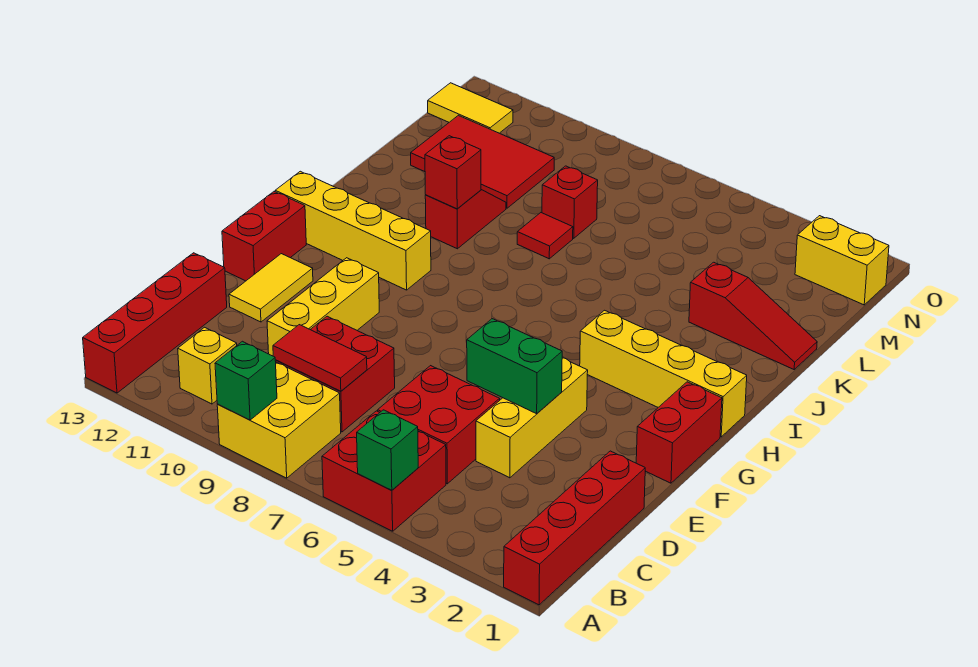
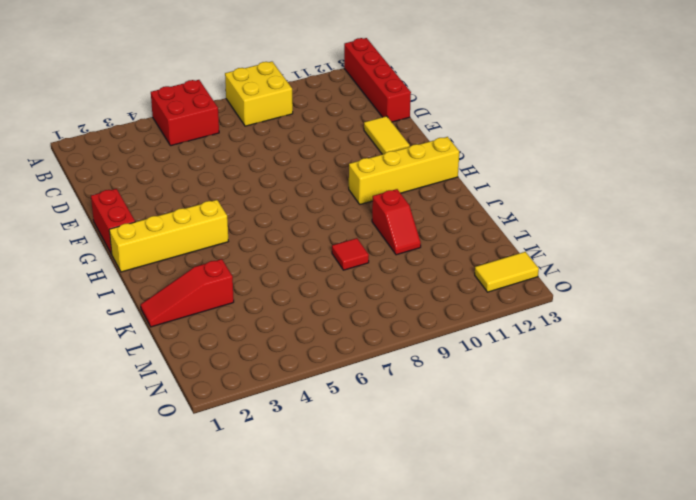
none -> red 1x4 brick [504,451,645,605]
none -> yellow 1x1 brick [178,327,237,404]
none -> red 2x2 brick [378,366,500,484]

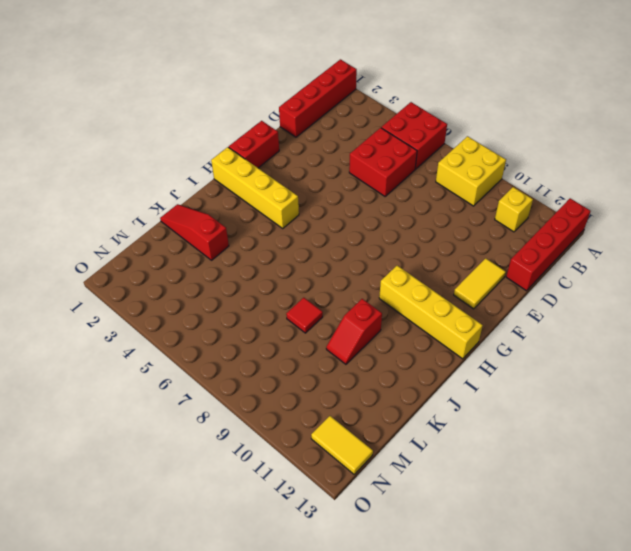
none -> red 2x2 brick [275,316,395,432]
none -> yellow 1x3 brick [476,358,588,478]
none -> yellow 1x3 brick [267,258,379,356]

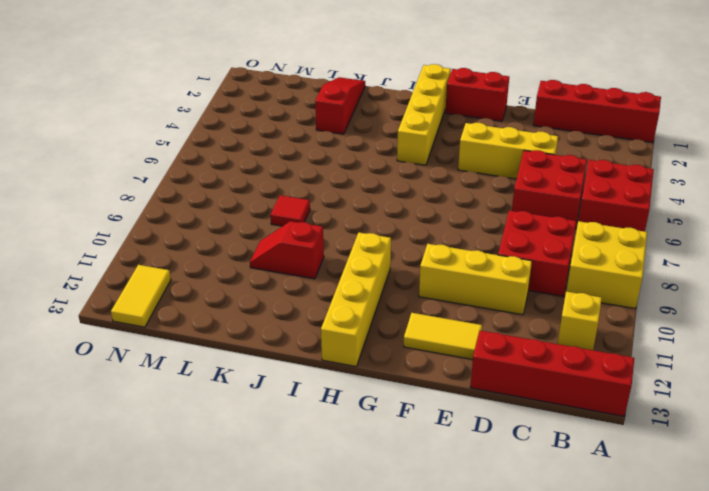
none -> red 1x2 brick [222,192,306,281]
none -> red 1x1 brick [542,166,598,238]
none -> red 2x3 tile [411,115,554,208]

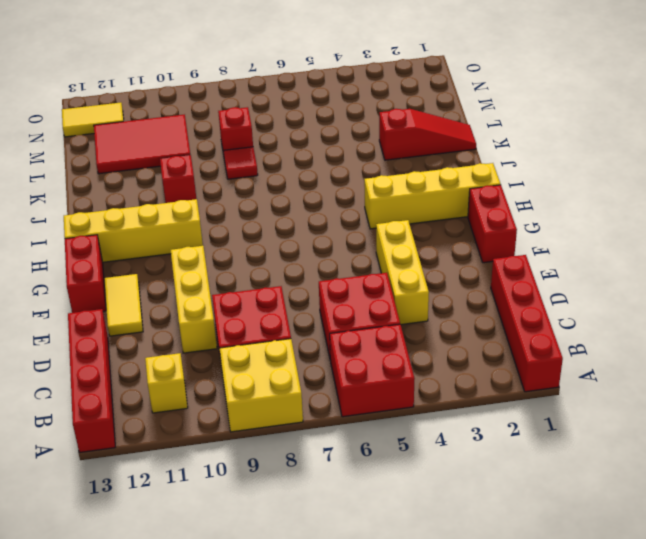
none -> yellow 1x2 brick [795,216,889,305]
none -> green 1x1 brick [357,410,418,490]
none -> green 1x1 brick [215,341,277,420]

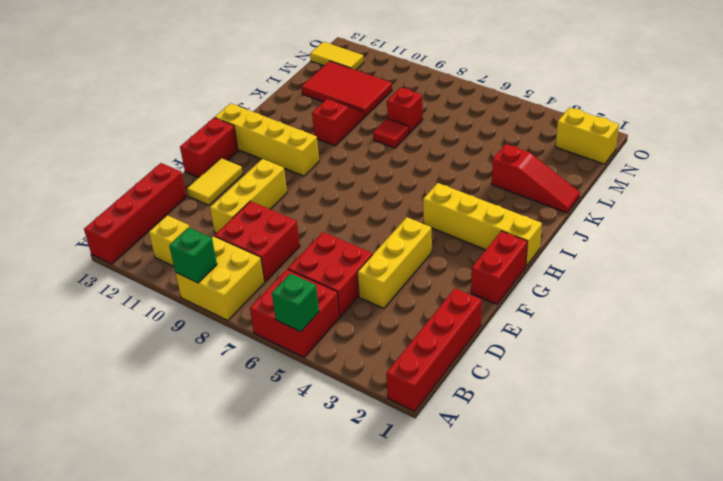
none -> red 1x2 tile [273,325,367,391]
none -> green 1x2 brick [467,319,562,414]
none -> red 1x1 brick [425,136,481,209]

